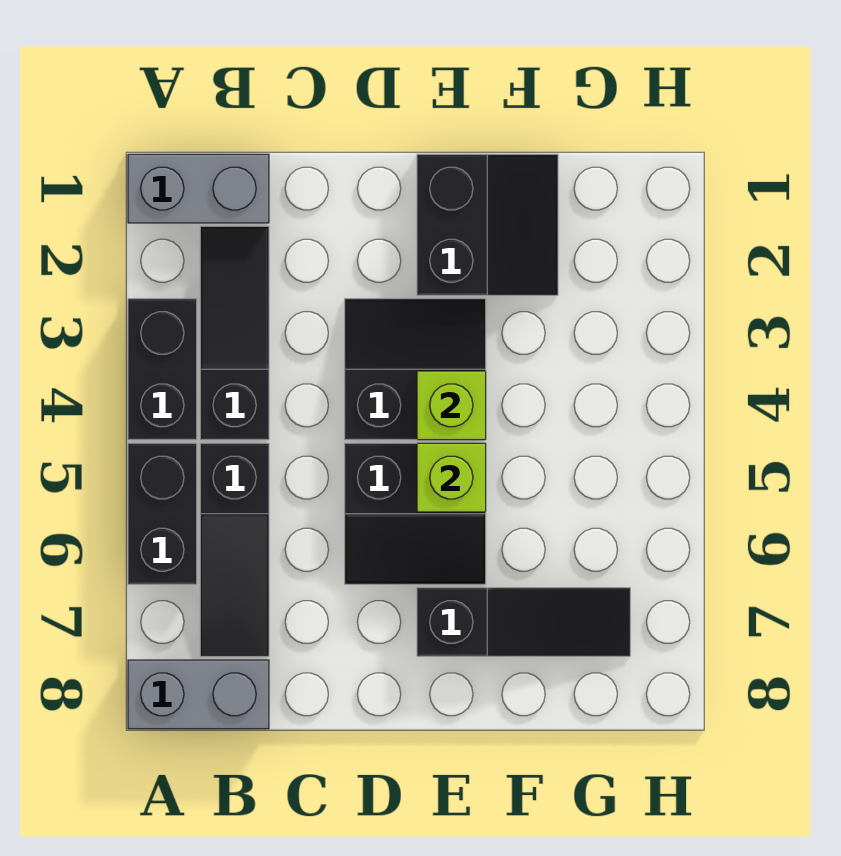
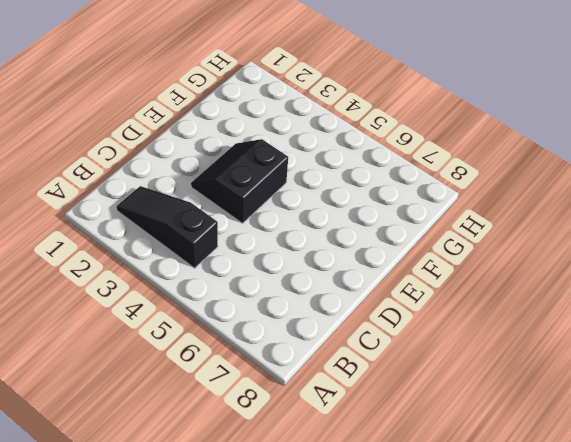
none -> grey 1x2 brick [128,154,269,223]
none -> black 1x2 brick [128,299,197,440]
none -> black 1x2 brick [128,443,197,584]

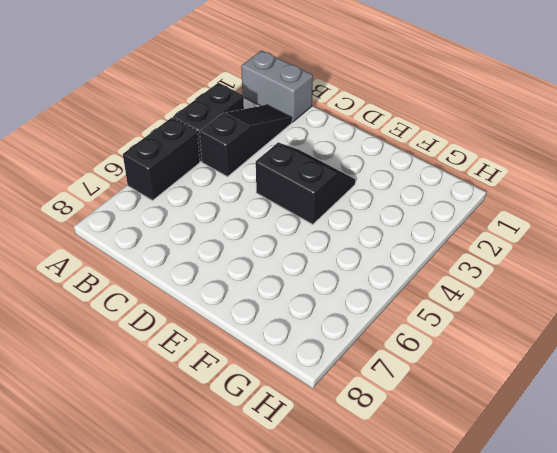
none -> grey 1x2 brick [128,660,269,729]
none -> black 1x3 slope [200,443,269,656]
none -> black 2x2 slope [345,443,486,584]

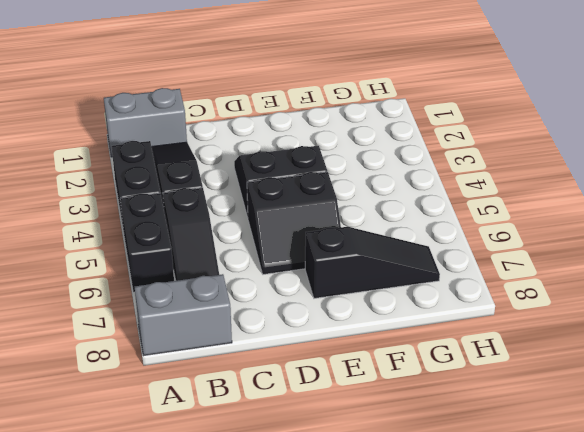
none -> black 2x2 slope [417,154,558,295]
none -> lime 1x1 brick [417,371,486,440]
none -> lime 1x1 brick [417,443,486,512]

